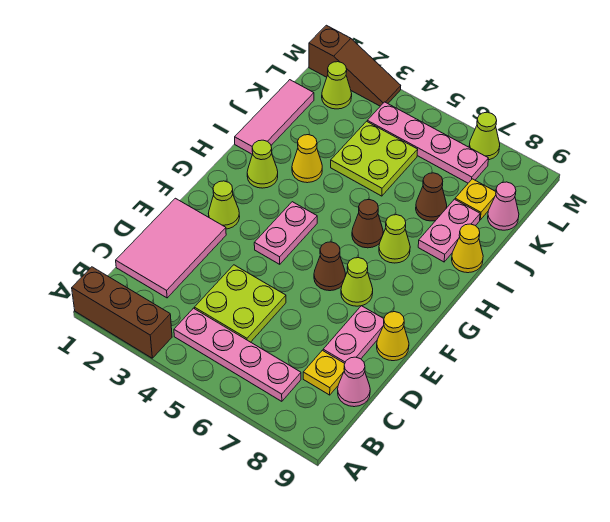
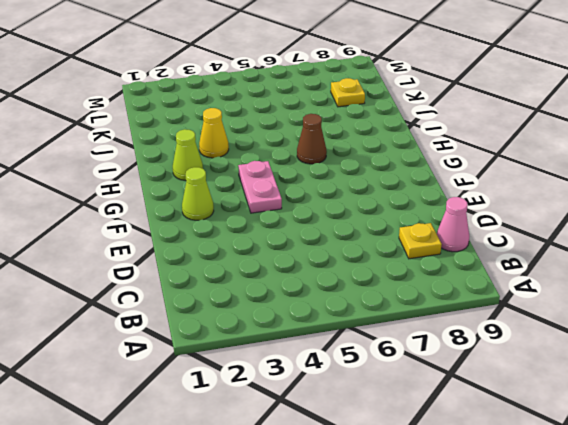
none -> brown 1x3 brick [72,267,172,358]
none -> pink 1x4 plate [174,308,301,401]
none -> pink 2x3 tile [116,198,226,298]

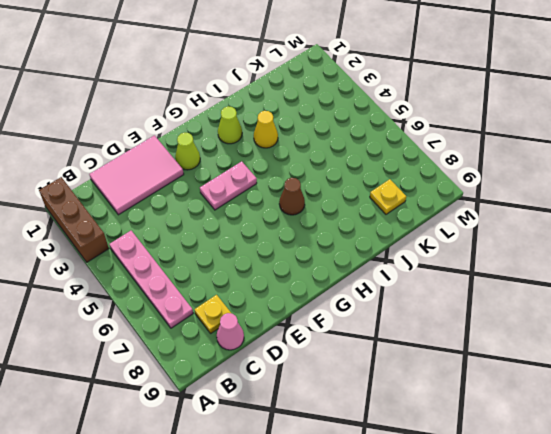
none -> lime 2x2 plate [194,265,286,342]
none -> pink 1x2 plate [323,306,384,363]
none -> yellow 1x1 cone [377,312,409,361]

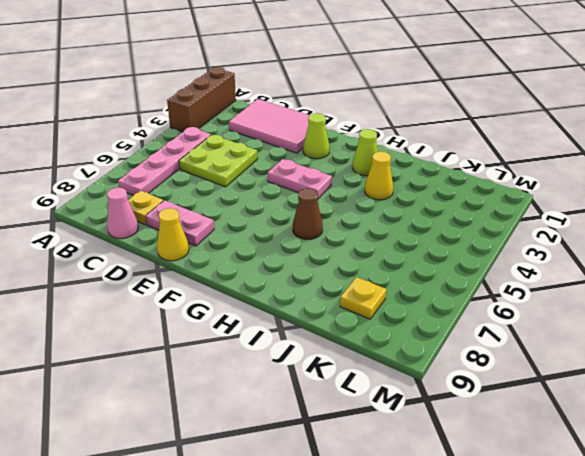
none -> brown 1x1 cone [314,242,346,291]
none -> lime 1x1 cone [341,258,373,306]
none -> lime 1x1 cone [379,215,410,263]

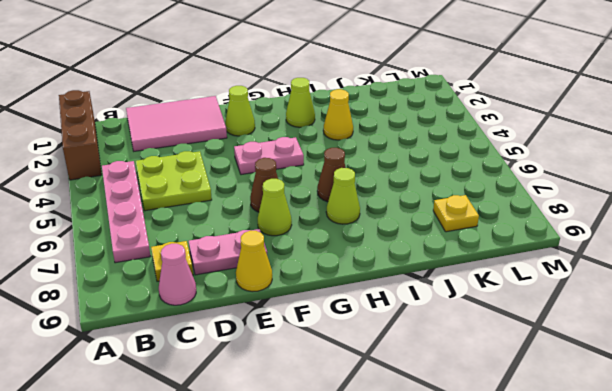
none -> pink 1x3 tile [235,80,314,154]
none -> pink 1x2 plate [418,199,480,262]
none -> yellow 1x1 cone [452,224,483,273]

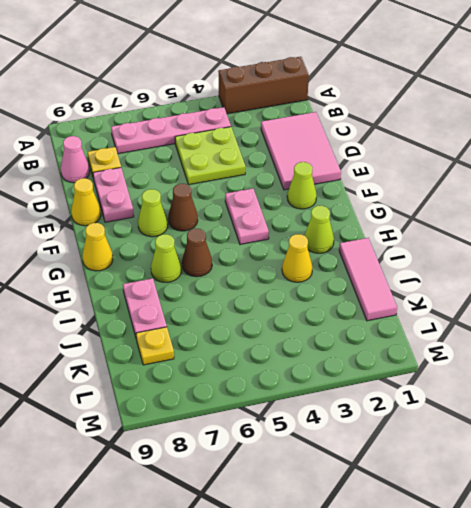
yellow 1x1 cone [83,223,113,271] -> yellow 1x1 cone moved to [452,224,483,273]
none -> lime 2x2 plate [331,121,418,196]
none -> brown 1x1 cone [416,173,447,221]
none -> pink 1x1 cone [488,182,519,230]

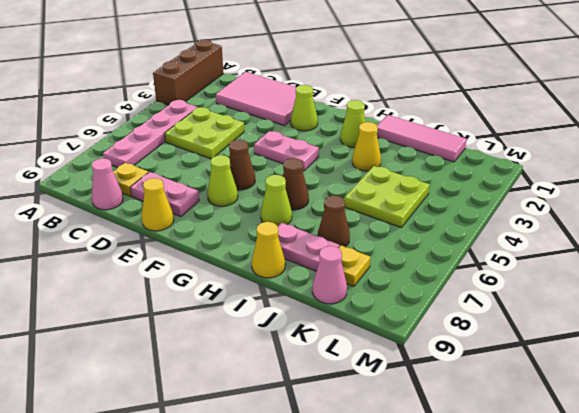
none -> lime 1x1 cone [322,62,352,109]
none -> pink 1x4 plate [367,102,489,183]
none -> brown 1x3 slope [309,25,401,106]

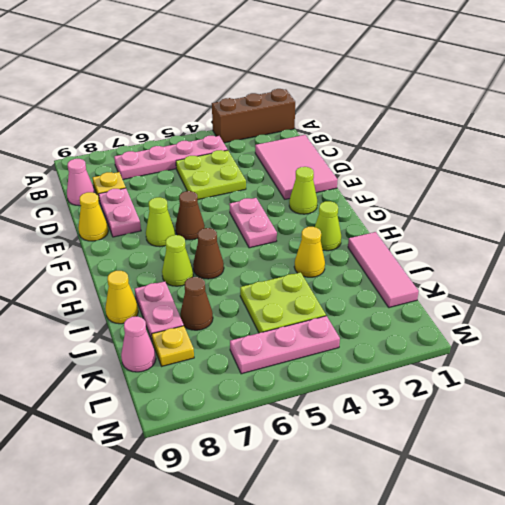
pink 1x3 plate [230,316,340,374] -> pink 1x4 plate [367,102,489,183]
none -> lime 1x1 cone [322,62,352,109]
none -> brown 1x3 slope [309,25,401,106]
none -> lime 1x1 cone [469,112,500,160]

